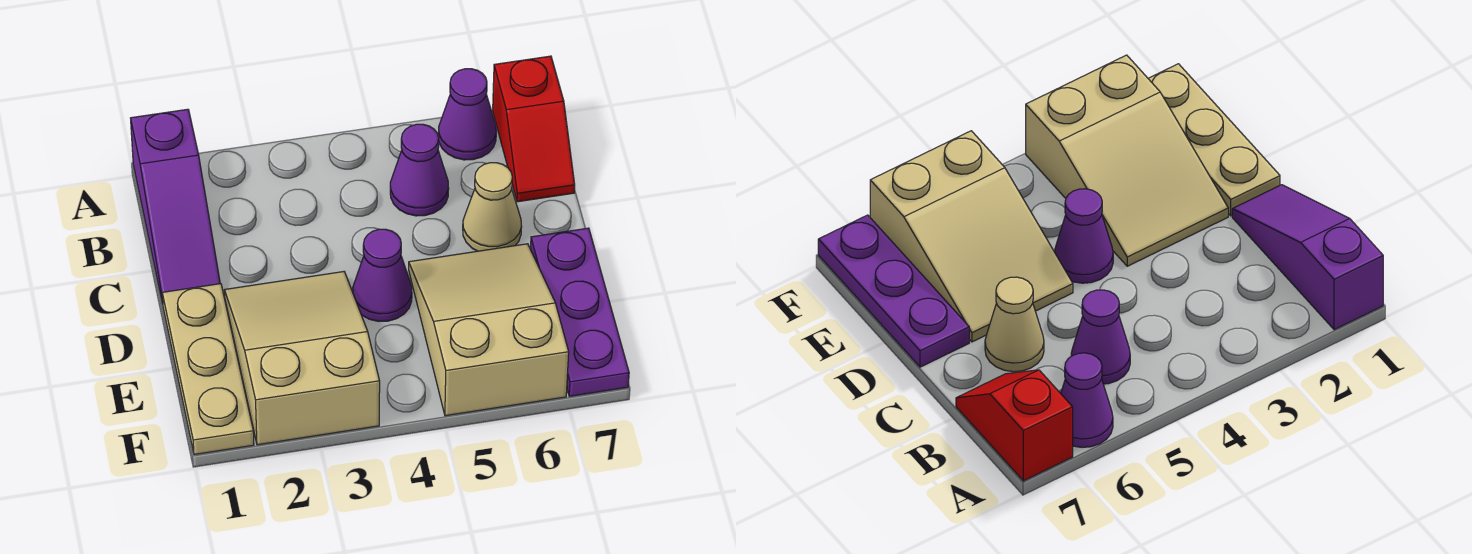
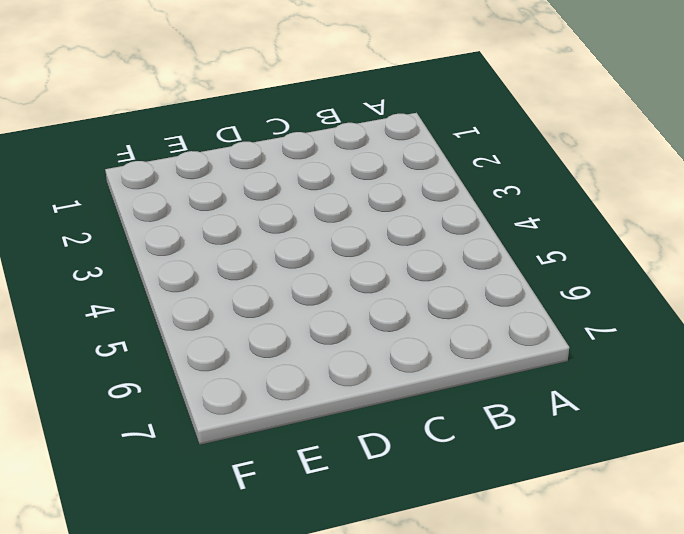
none -> purple 1x3 slope [131,109,220,304]
none -> purple 1x1 cone [438,69,496,160]

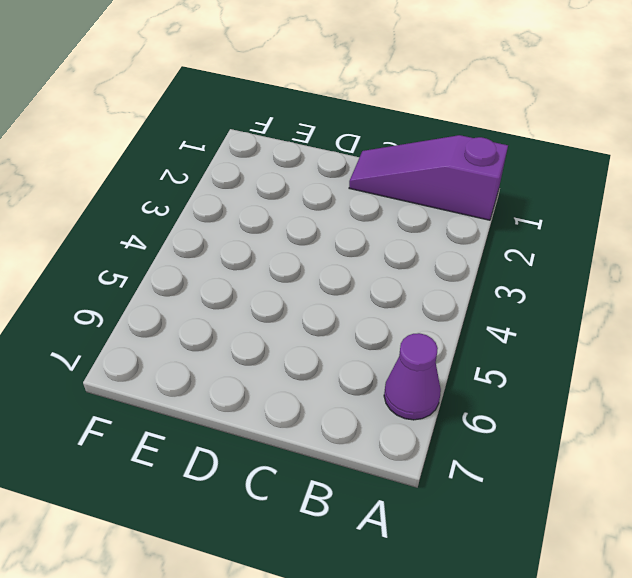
none -> red 1x2 slope [493,56,575,202]
none -> purple 1x1 cone [390,124,449,216]

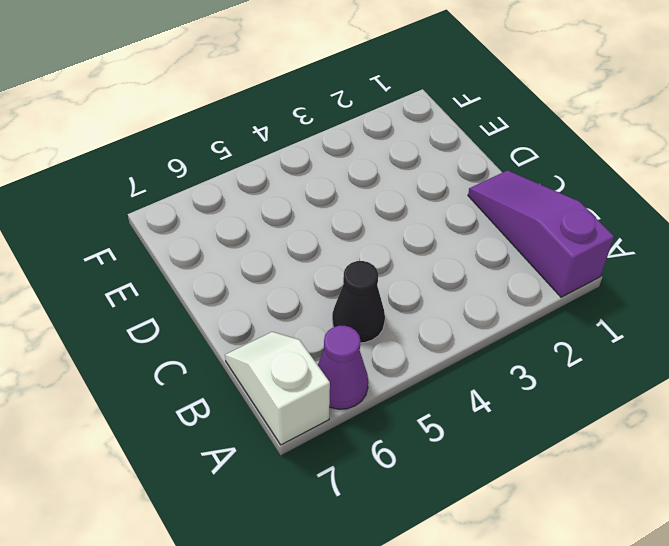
white 1x2 slope [225,332,330,445] -> red 1x2 slope [493,56,575,202]
black 1x1 cone [332,261,385,343] -> purple 1x1 cone [390,124,449,216]
none -> tan 1x1 cone [463,163,522,251]
none -> tan 1x3 plate [162,284,254,455]

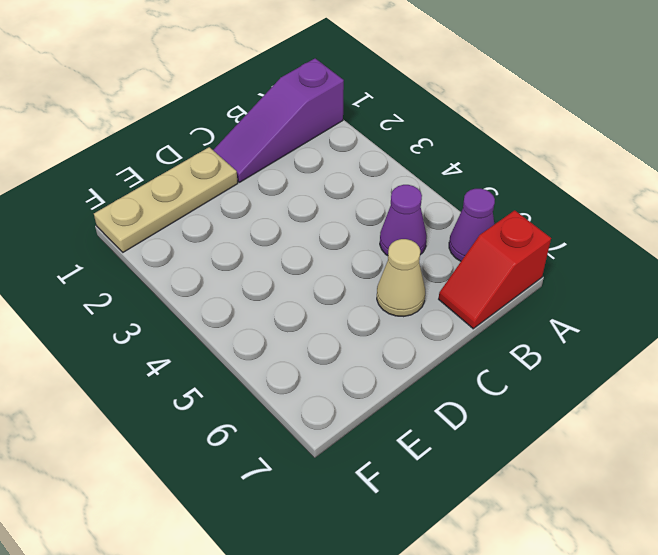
none -> tan 2x3 slope [225,272,380,445]
none -> purple 1x1 cone [353,229,412,321]

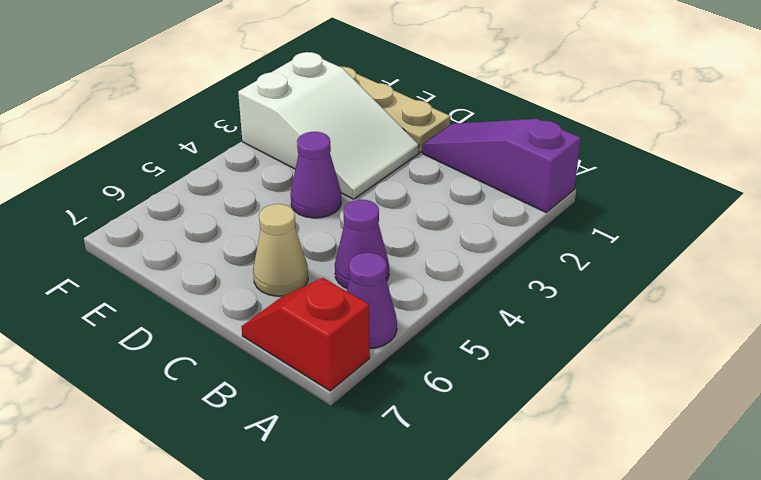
white 2x3 slope [238,52,419,199] -> tan 2x3 slope [225,272,380,445]
none -> tan 2x3 slope [409,244,569,416]
none -> purple 1x3 plate [531,228,629,396]

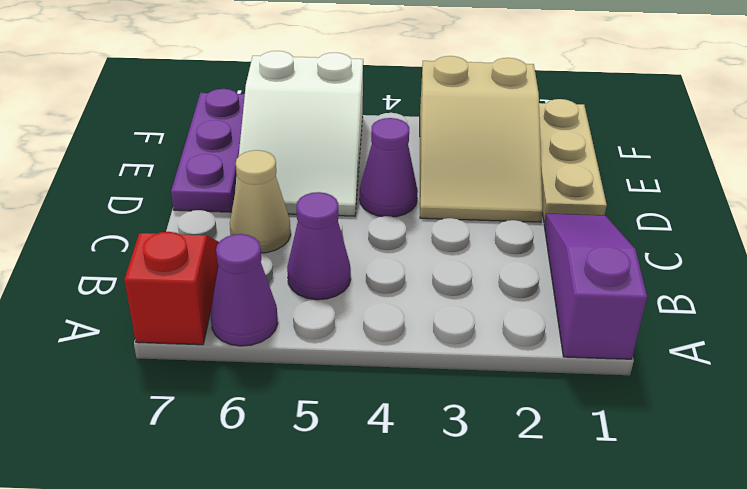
white 2x3 slope [235,51,363,216] -> tan 2x3 slope [409,244,569,416]

